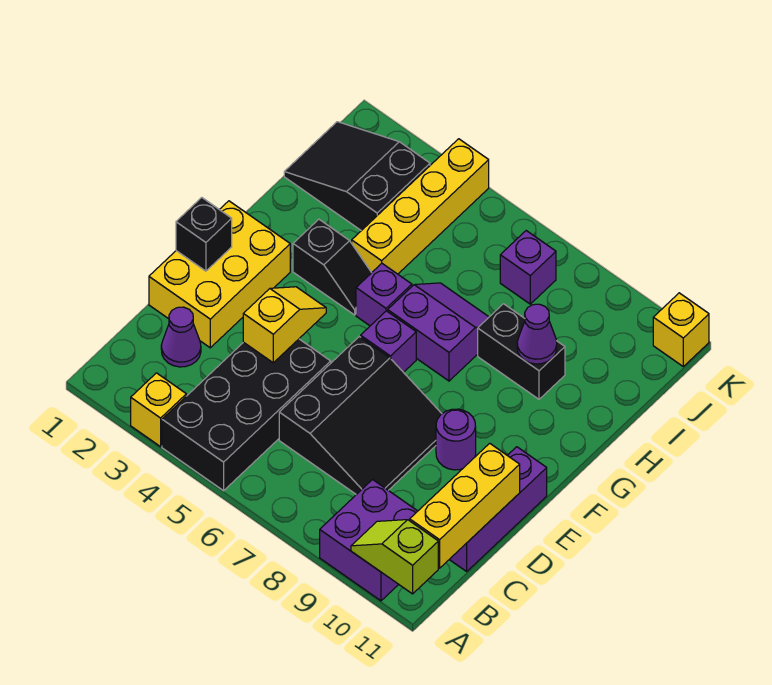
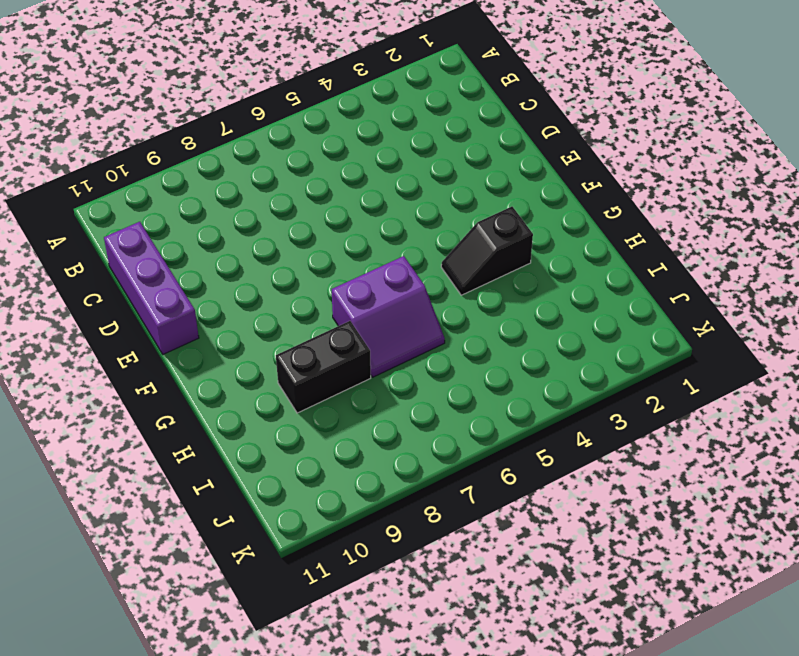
none -> yellow 1x1 brick [131,373,186,447]
none -> black 2x4 brick [162,339,331,491]
none -> purple 2x2 brick [320,480,417,601]

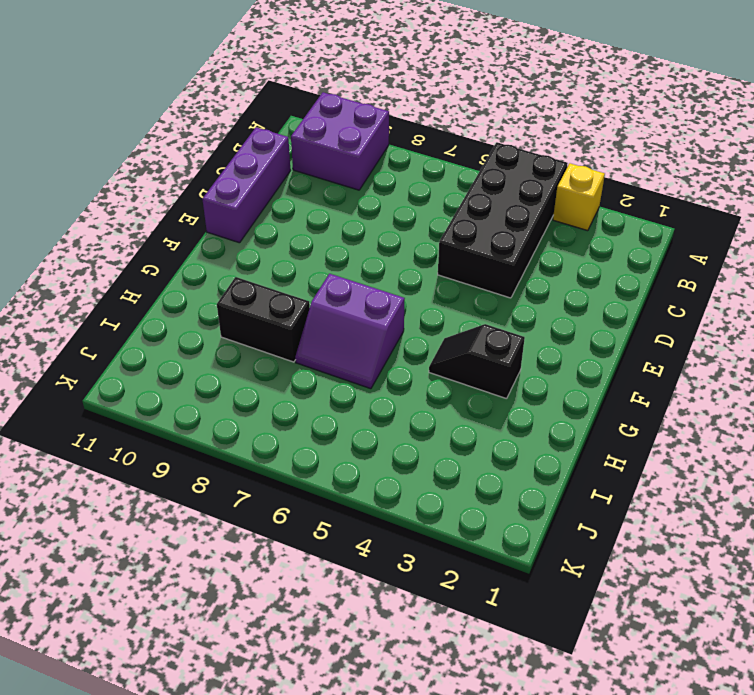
none -> purple 1x1 cone [161,307,201,367]
none -> black 3x3 slope [279,337,442,495]
none -> yellow 2x3 brick [149,201,290,348]

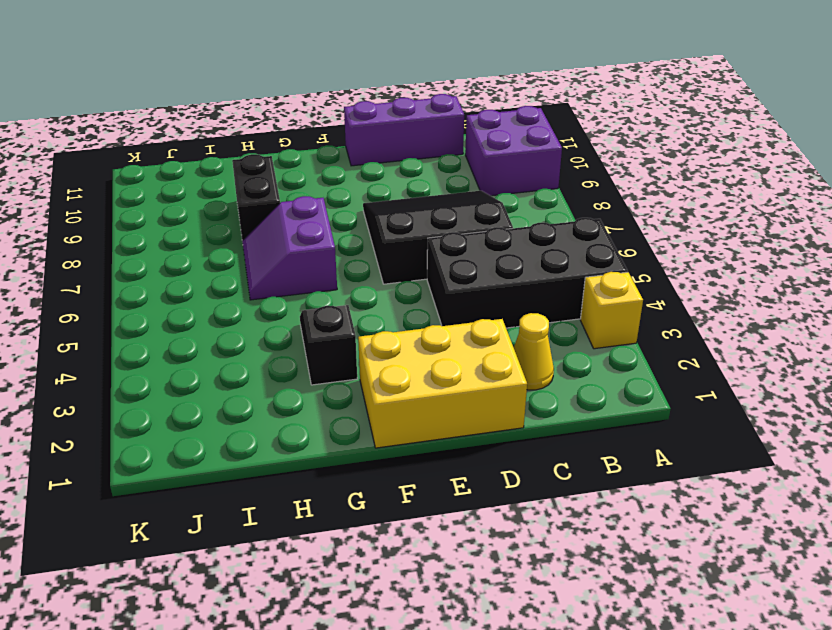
yellow 1x1 cone [514,313,554,390] -> purple 1x1 cone [161,307,201,367]
none -> purple 1x1 round brick [436,409,476,470]
none -> purple 1x1 brick [361,311,416,372]
none -> purple 1x1 brick [356,263,412,326]

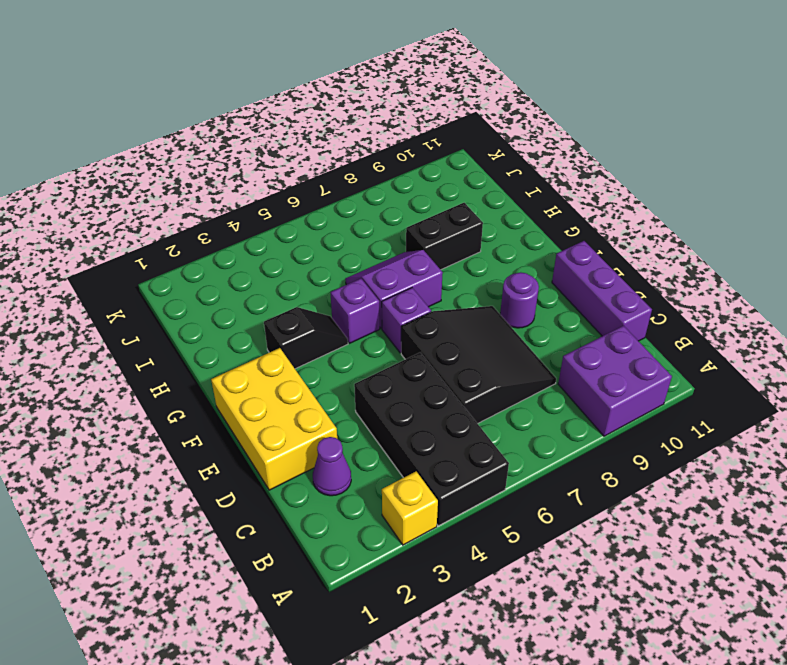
none -> yellow 1x4 brick [352,139,489,274]
none -> black 2x3 slope [284,122,430,231]
none -> purple 1x1 brick [500,231,556,304]

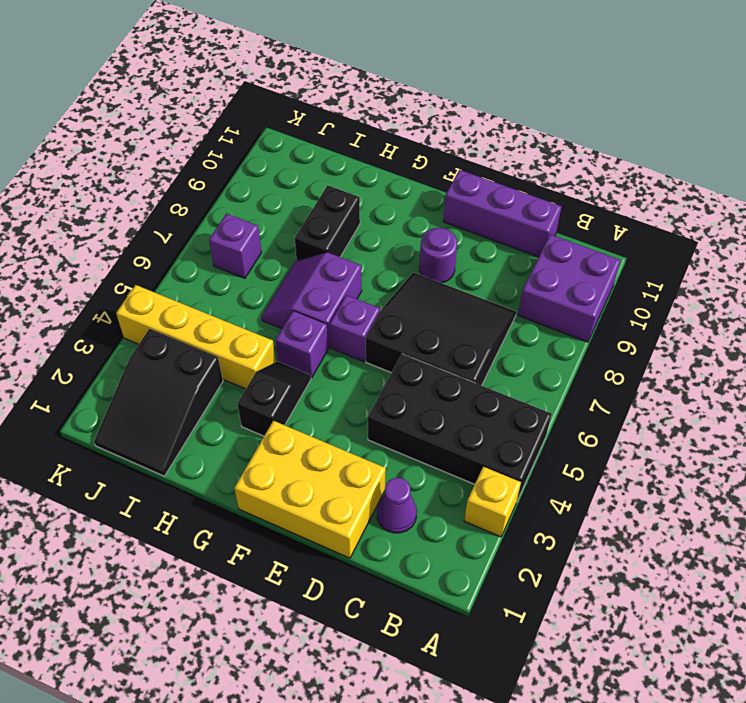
none -> yellow 1x1 brick [653,293,709,366]
none -> lime 1x2 slope [351,520,438,594]
none -> yellow 1x3 brick [410,443,520,568]

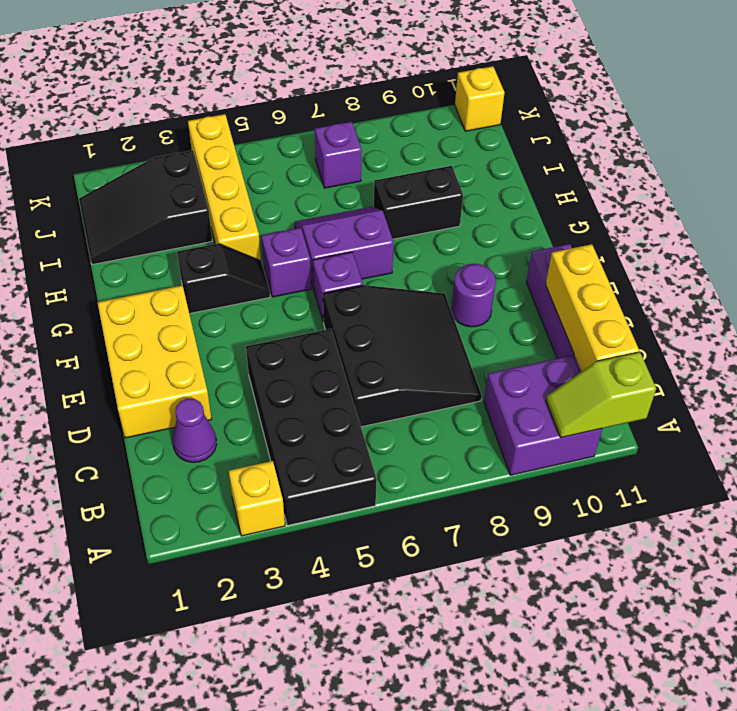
none -> yellow 1x2 slope [243,287,326,363]
none -> black 1x1 brick [176,198,232,271]
none -> purple 1x1 cone [517,304,557,364]

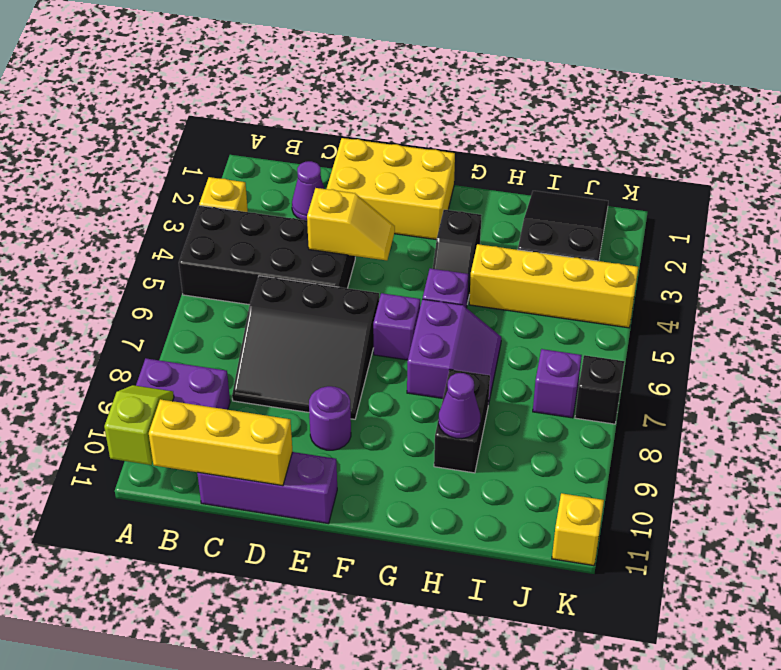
black 1x1 brick [575,355,625,424] -> black 1x1 brick moved to [176,198,232,271]

